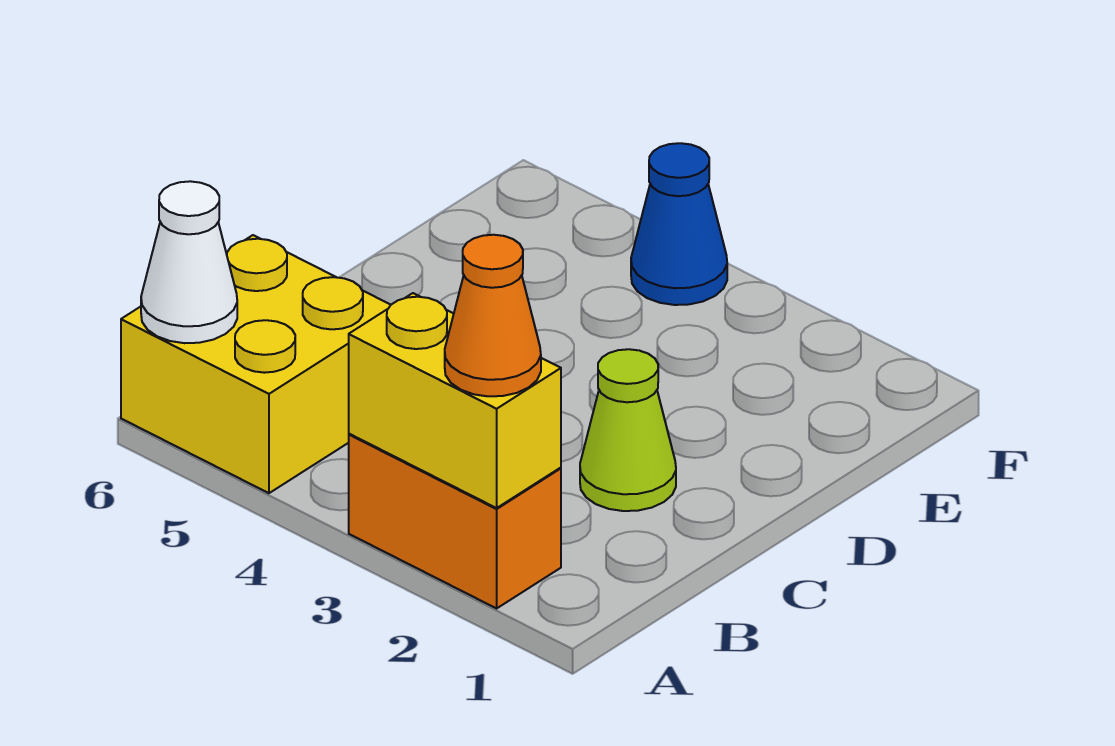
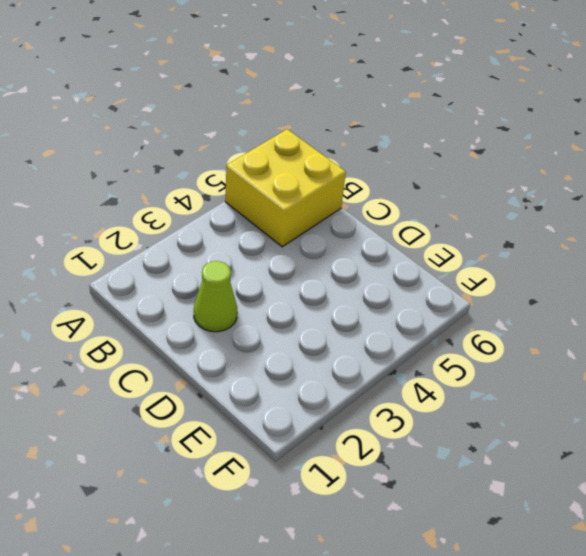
none -> orange 1x2 brick [349,434,561,608]
none -> blue 1x1 cone [631,143,727,305]

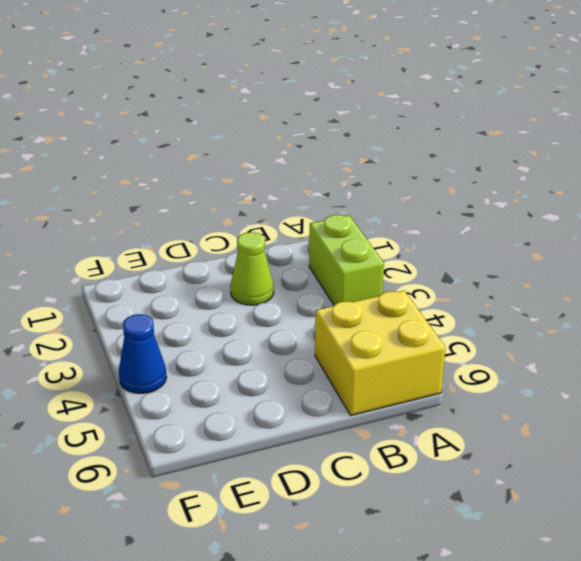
lime 1x2 brick [309,215,384,305] -> orange 1x2 brick [349,434,561,608]
none -> yellow 1x2 brick [349,293,561,508]
none -> white 1x1 cone [141,181,237,343]

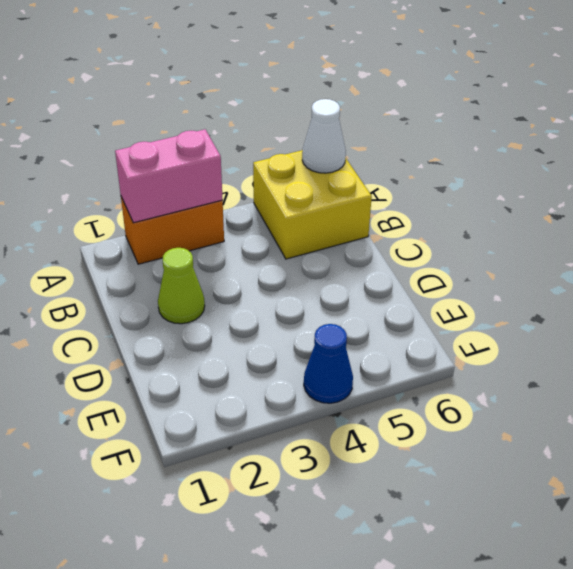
pink 1x2 brick [115,129,223,223] -> yellow 1x2 brick [349,293,561,508]
none -> orange 1x1 cone [445,235,541,396]

